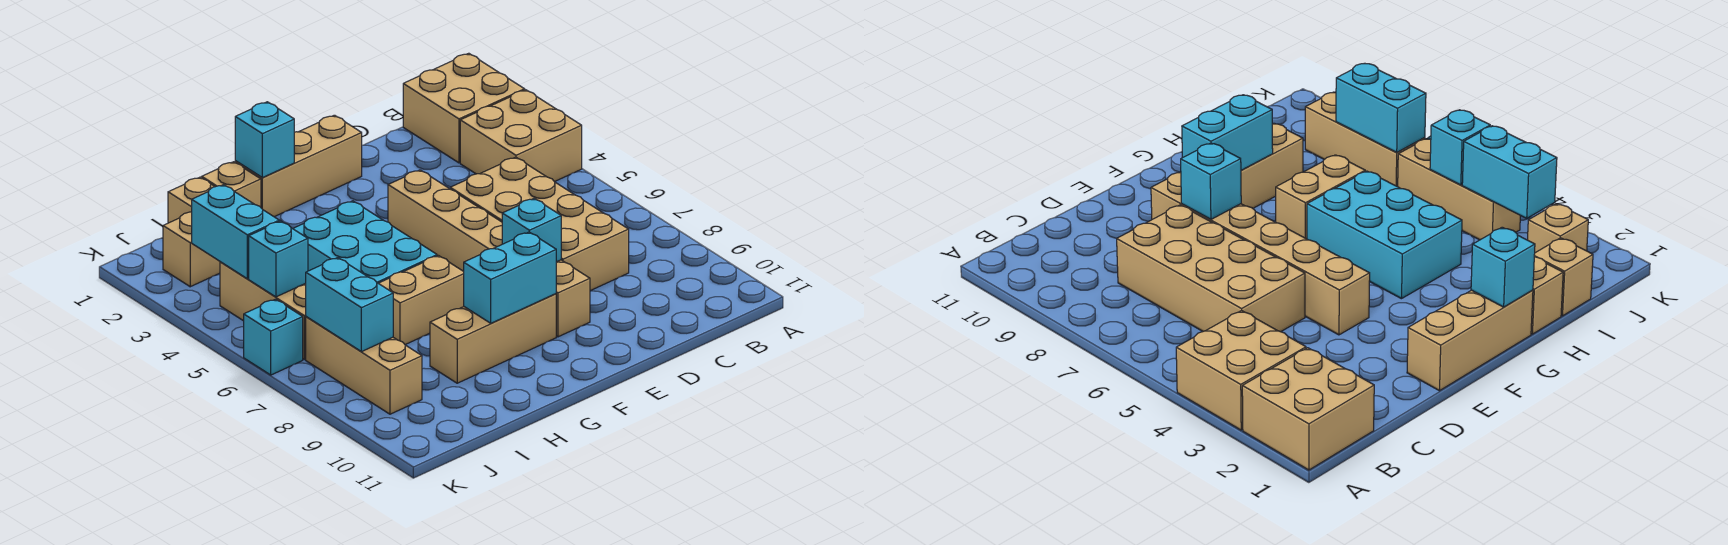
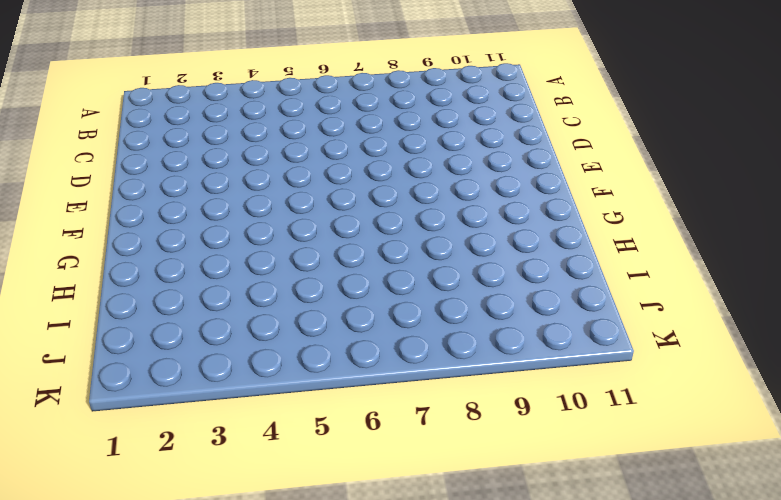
none -> tan 2x2 brick [403,53,525,163]
none -> tan 2x2 brick [460,90,582,182]
none -> tan 2x4 brick [450,157,629,291]

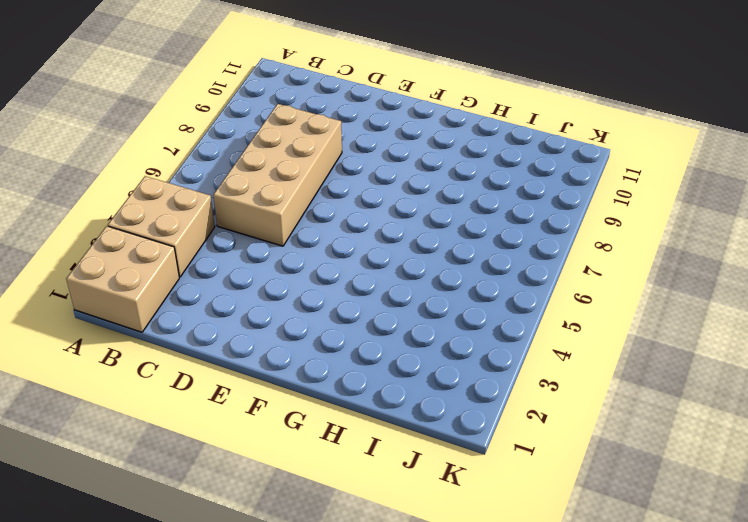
none -> tan 1x3 brick [235,115,362,217]
none -> tan 1x6 brick [388,170,590,337]
none -> tan 1x3 brick [430,294,556,383]

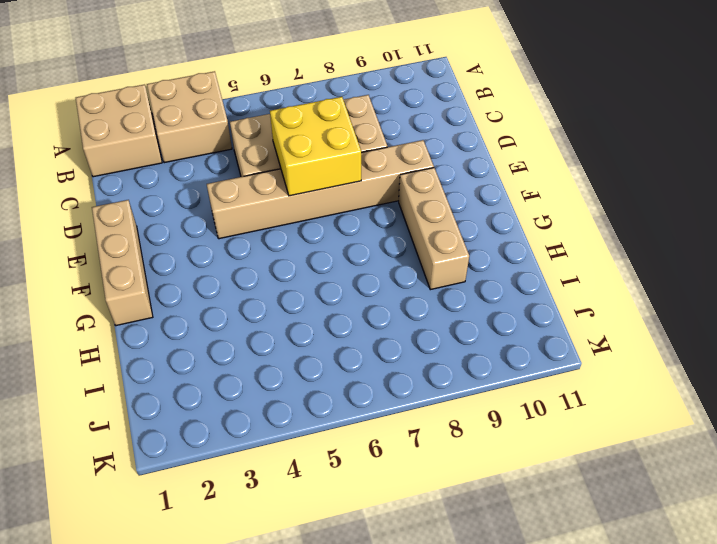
yellow 2x2 brick [270,97,361,196] -> none
none -> cyan 2x3 brick [293,201,437,283]
none -> tan 1x2 brick [378,256,464,345]
none -> tan 1x1 brick [202,162,261,207]

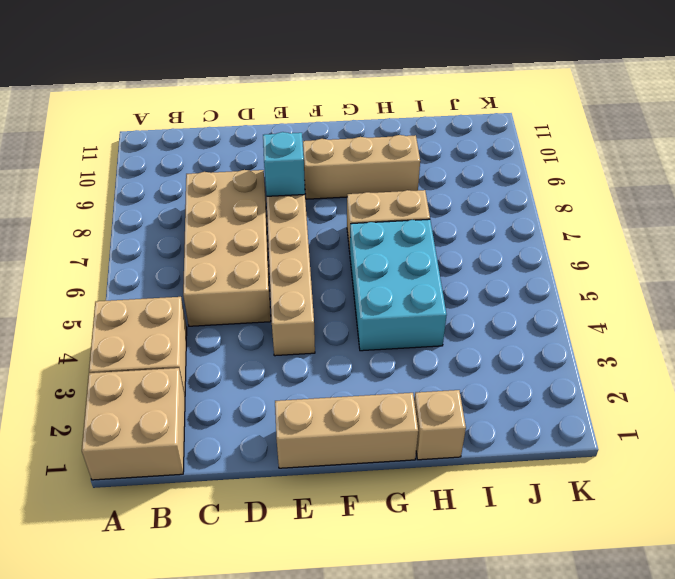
none -> tan 1x1 brick [168,177,215,223]
none -> tan 1x1 brick [163,212,220,287]
none -> tan 1x3 brick [220,262,306,360]

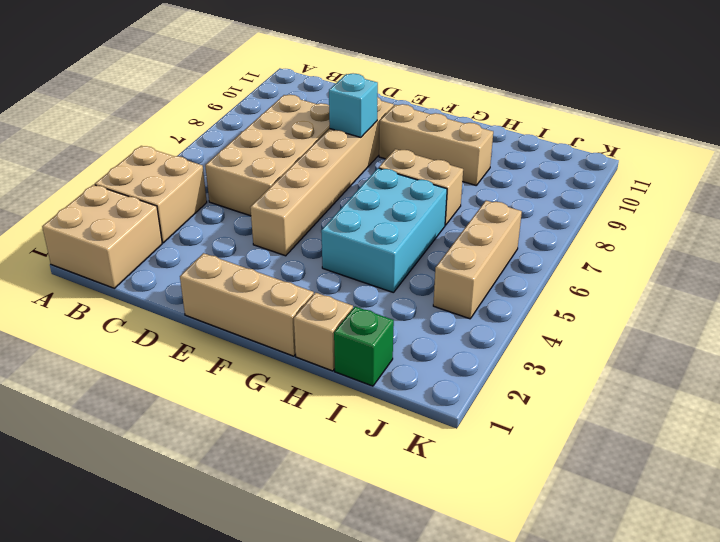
green 1x1 brick [334,306,394,386] -> tan 1x1 brick [168,177,215,223]
none -> tan 1x1 brick [163,212,220,287]
none -> tan 1x3 brick [306,317,422,414]
none -> cyan 1x1 brick [244,299,303,375]

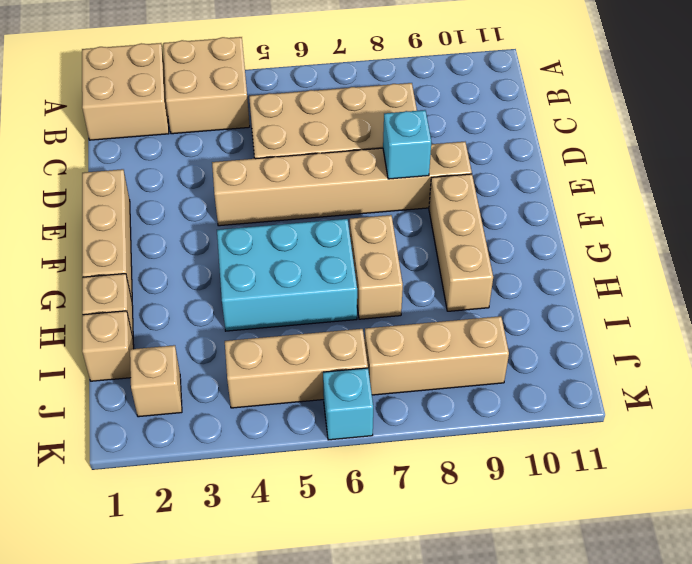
none -> cyan 1x2 brick [464,232,556,323]
none -> cyan 1x1 brick [235,102,294,178]
none -> cyan 1x2 brick [192,185,279,279]

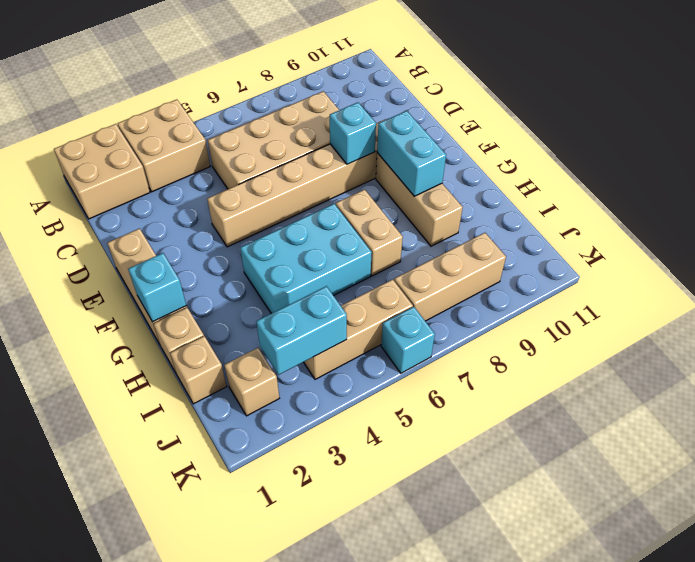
none -> cyan 1x1 brick [249,221,308,297]
none -> cyan 1x2 brick [306,258,393,352]

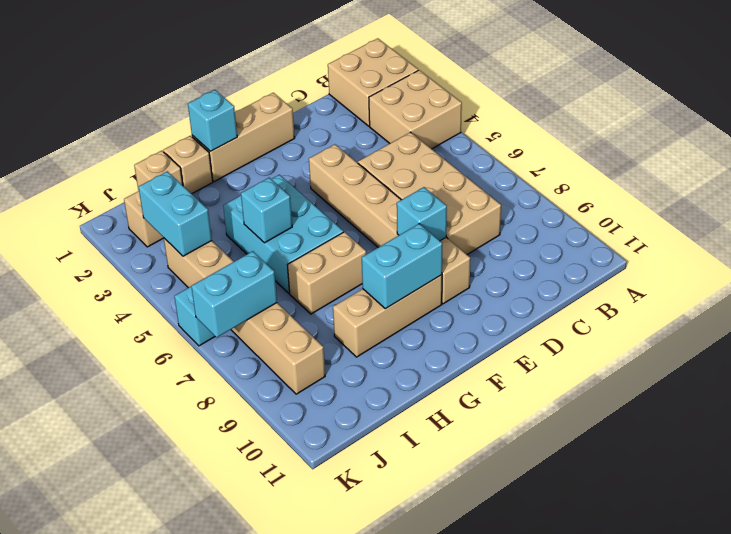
cyan 1x1 brick [241,178,292,243] -> cyan 1x1 brick moved to [249,221,308,297]
cyan 1x2 brick [191,251,277,338] -> cyan 1x2 brick turned to [306,258,393,352]

